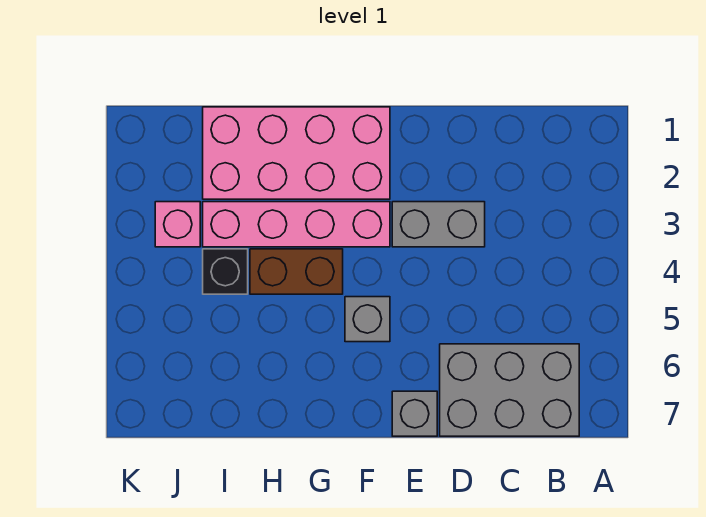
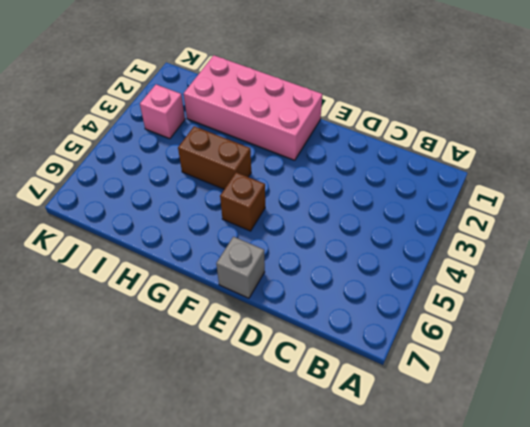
brown 1x1 brick [220,172,265,231] -> grey 1x1 brick [345,297,390,342]
none -> grey 2x3 brick [440,344,579,436]
none -> grey 1x2 brick [392,202,485,247]

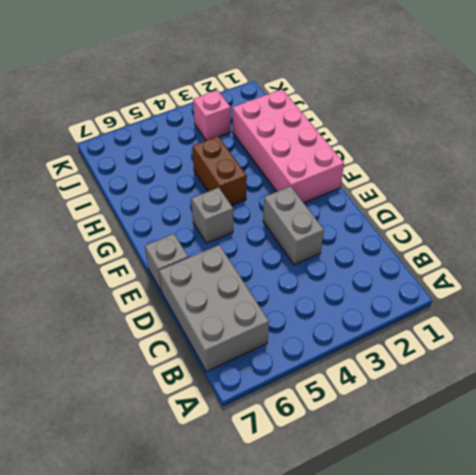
none -> pink 1x4 brick [203,202,390,247]
none -> black 1x1 brick [203,249,248,294]

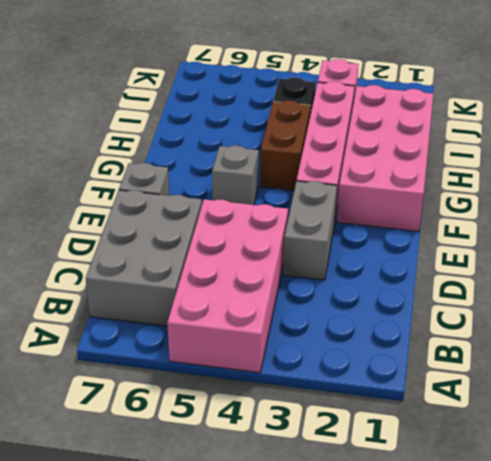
pink 2x4 brick [167,199,288,373] -> none

